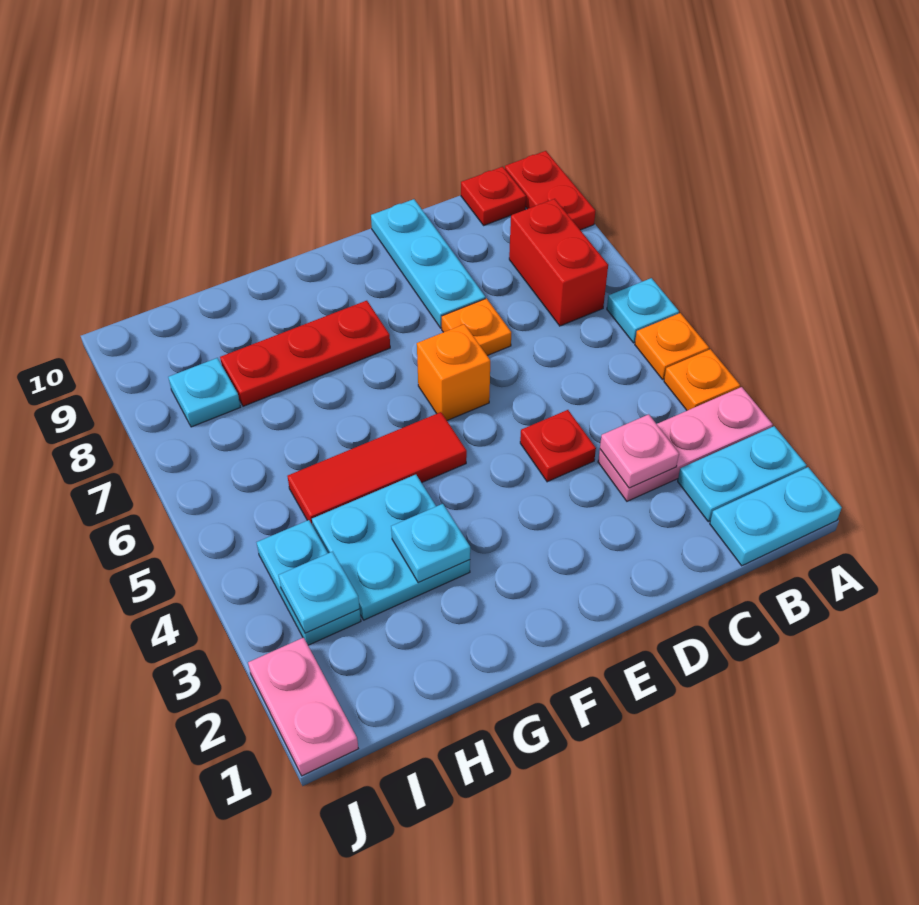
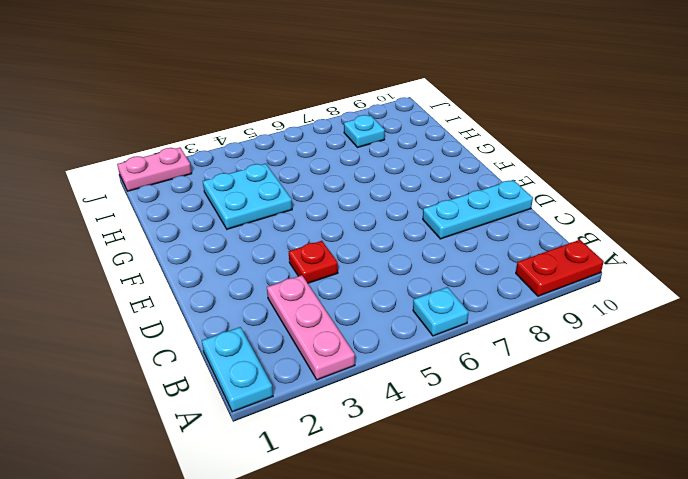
none -> cyan 1x2 plate [678,426,806,522]
none -> orange 1x1 plate [664,349,740,410]
none -> orange 1x1 plate [635,313,709,379]

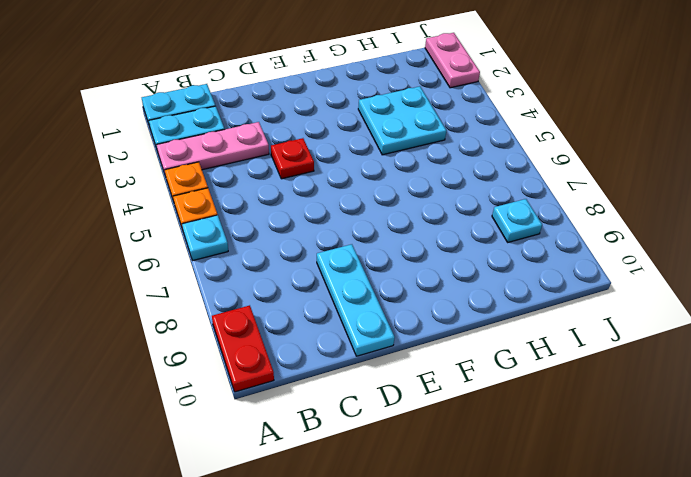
none -> red 1x2 brick [509,199,608,326]
none -> red 1x1 plate [461,167,526,225]
none -> orange 1x1 plate [442,298,511,356]

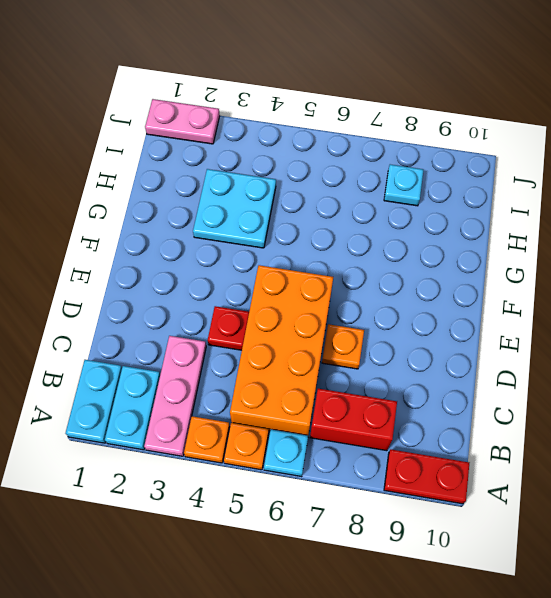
orange 2x4 brick [230,265,333,436] -> orange 1x1 brick [417,324,490,420]
none -> red 1x1 plate [461,167,526,225]
none -> cyan 1x3 plate [371,199,485,328]
none -> red 1x3 tile [288,412,467,526]

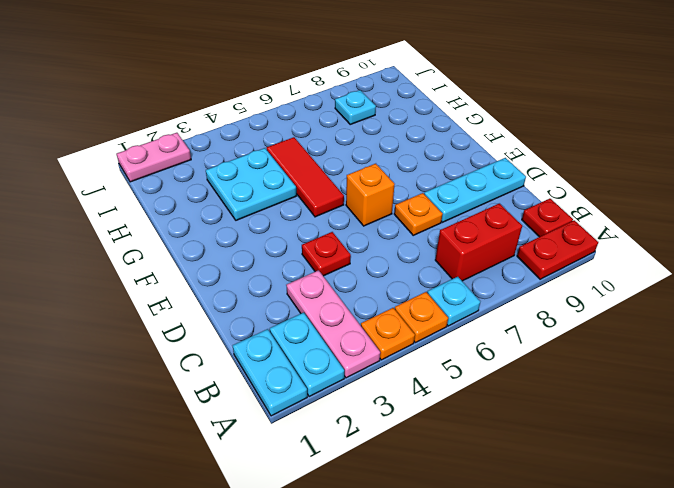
none -> red 1x3 plate [220,301,390,406]
none -> cyan 1x2 plate [256,520,361,645]
none -> pink 1x1 plate [600,414,679,488]

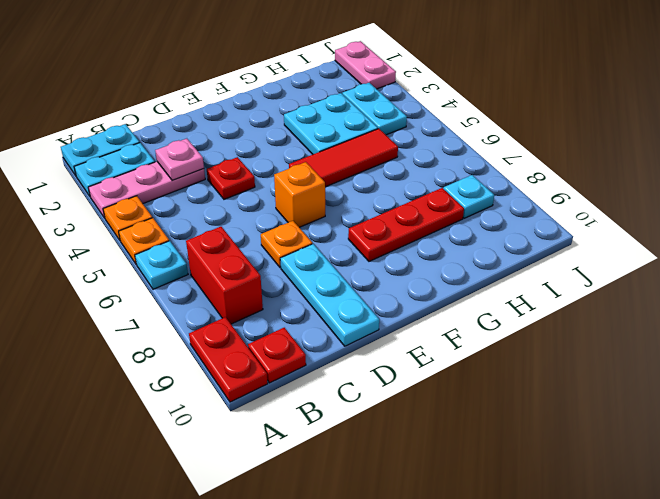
none -> cyan 1x1 plate [391,504,470,583]
none -> cyan 1x1 plate [279,551,360,633]

